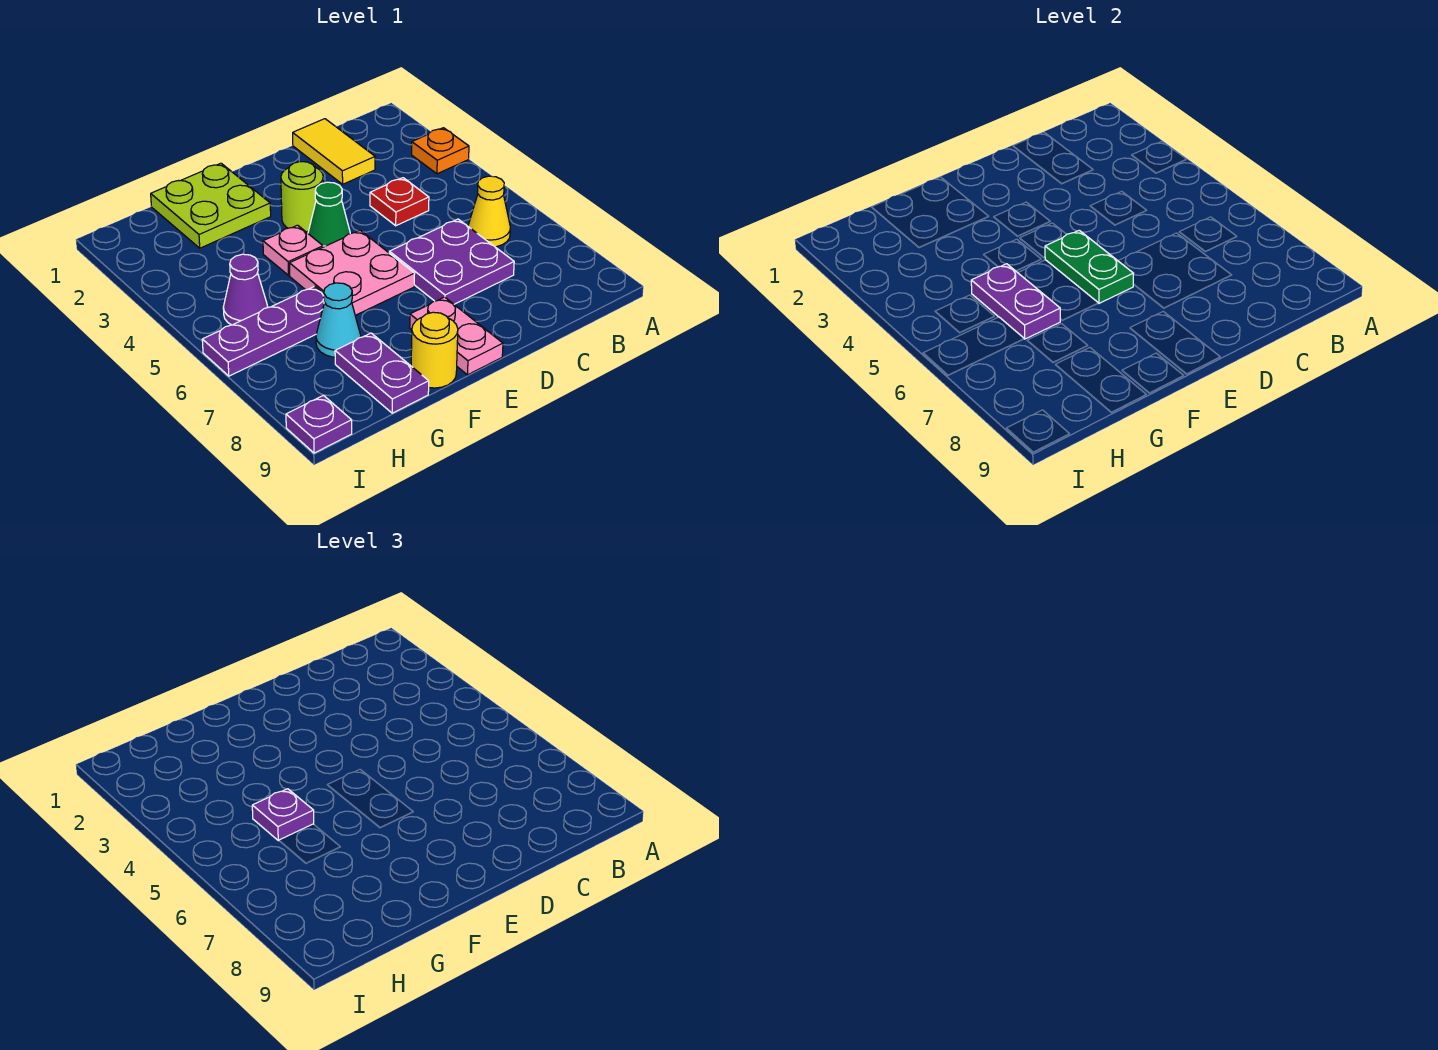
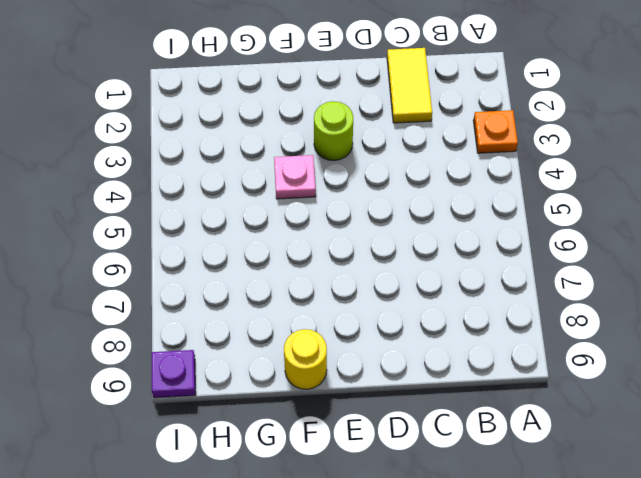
none -> yellow 1x1 cone [468,176,510,247]
none -> red 1x1 plate [370,178,429,226]
none -> purple 2x2 plate [389,219,514,304]

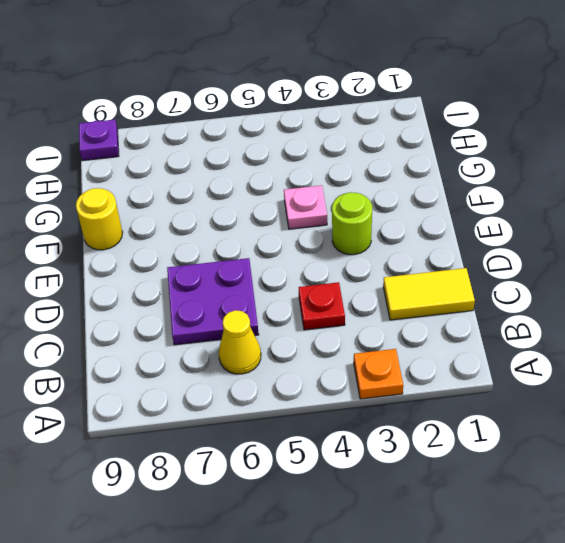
none -> green 1x1 cone [308,182,350,247]
none -> pink 2x2 plate [290,230,415,315]
none -> pink 1x2 plate [410,297,503,375]

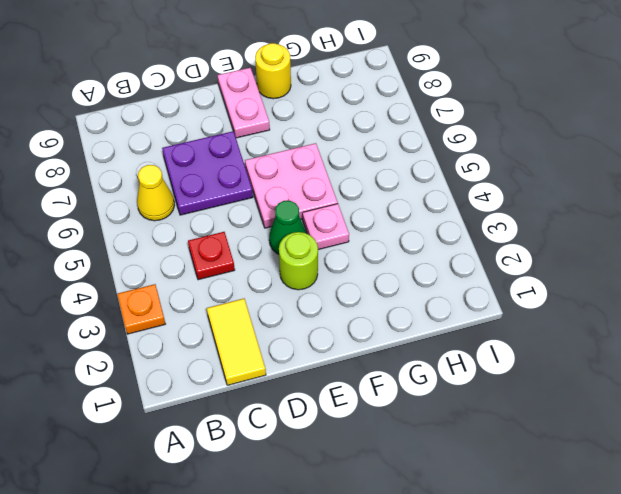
none -> lime 2x2 plate [151,163,271,248]
none -> purple 1x3 plate [202,286,325,376]
none -> cyan 1x1 cone [316,283,361,357]

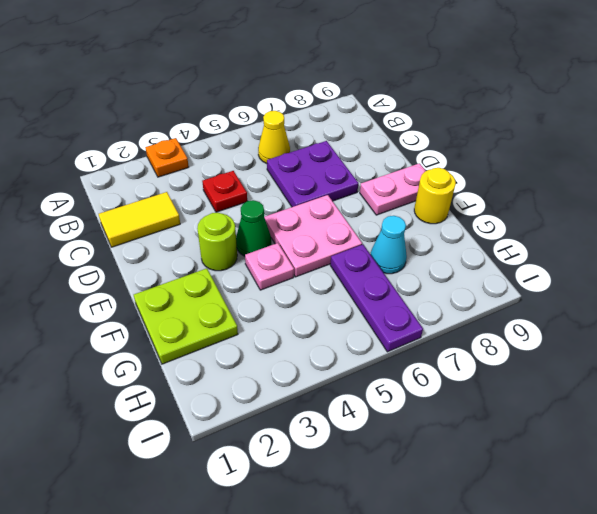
none -> purple 1x2 plate [335,333,429,413]
none -> purple 1x1 cone [223,254,268,325]
none -> purple 1x1 plate [286,395,352,453]

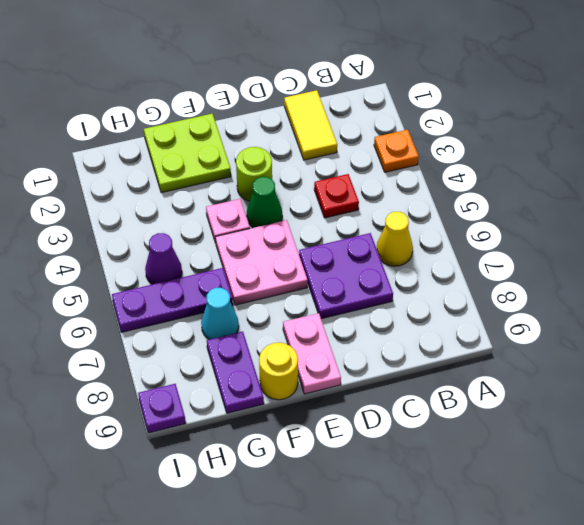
none -> green 1x2 plate [1045,230,1134,303]
none -> purple 1x2 plate [971,264,1060,339]
none -> purple 1x1 plate [252,789,314,841]

